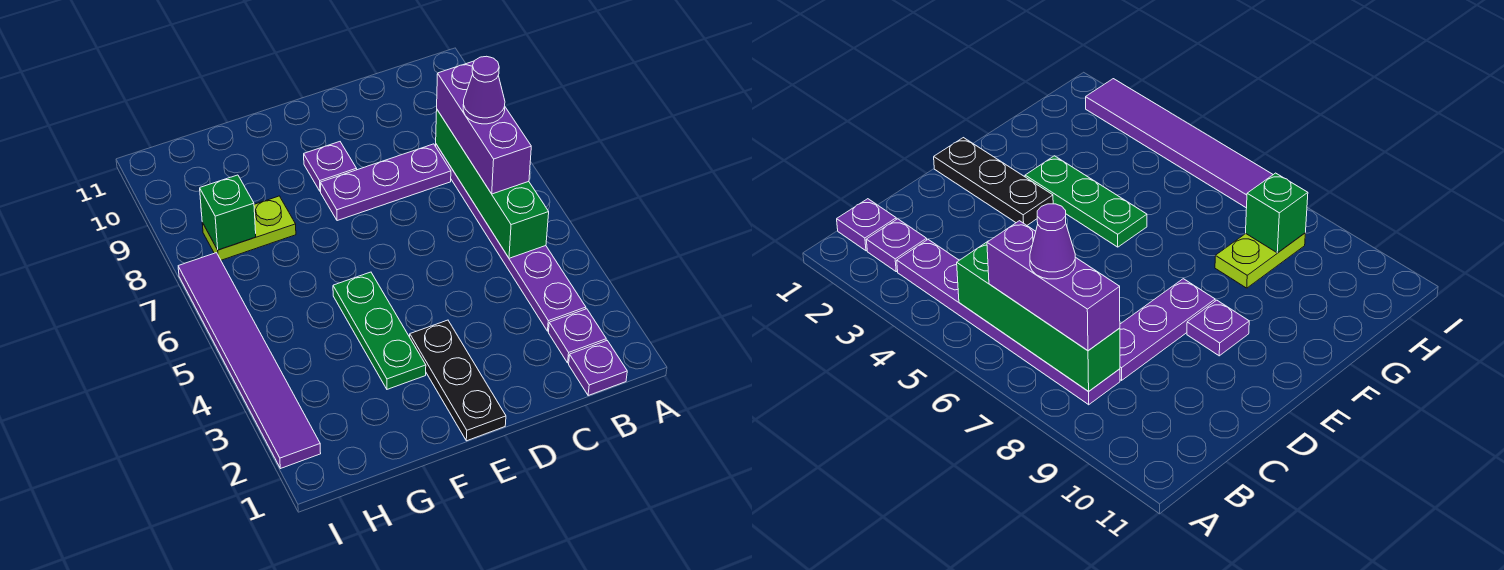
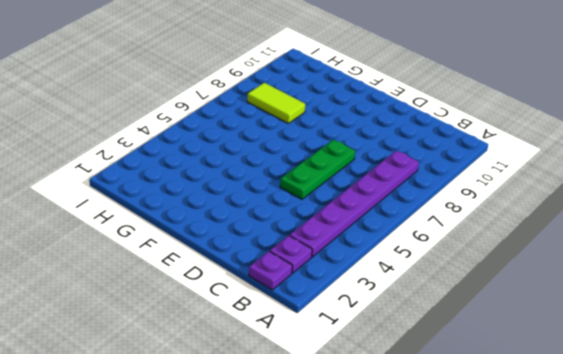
green 1x3 plate [280,139,355,199] -> green 1x3 plate moved to [333,272,426,389]
lime 1x2 tile [247,83,305,124] -> lime 1x2 plate [202,196,296,260]
none -> purple 1x3 plate [320,144,451,221]
none -> black 1x3 plate [410,320,506,441]
none -> purple 1x1 plate [304,142,357,191]

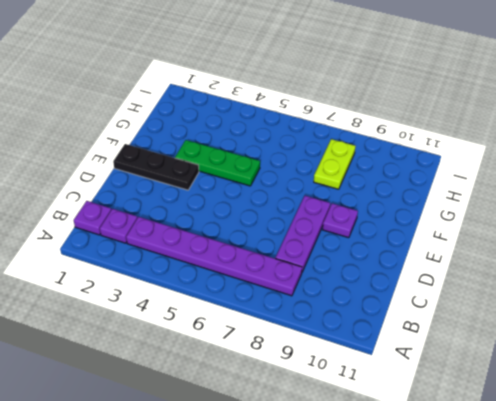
none -> purple 1x6 tile [178,253,321,469]
none -> green 1x4 brick [436,110,549,258]
none -> green 1x1 brick [200,175,256,250]

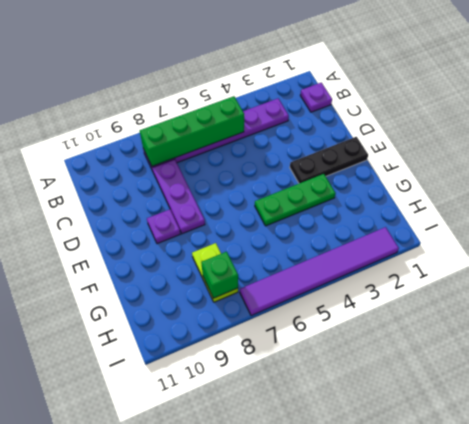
none -> purple 1x1 plate [548,309,606,363]
none -> purple 1x3 brick [437,61,531,194]
none -> purple 1x1 cone [463,56,505,124]

